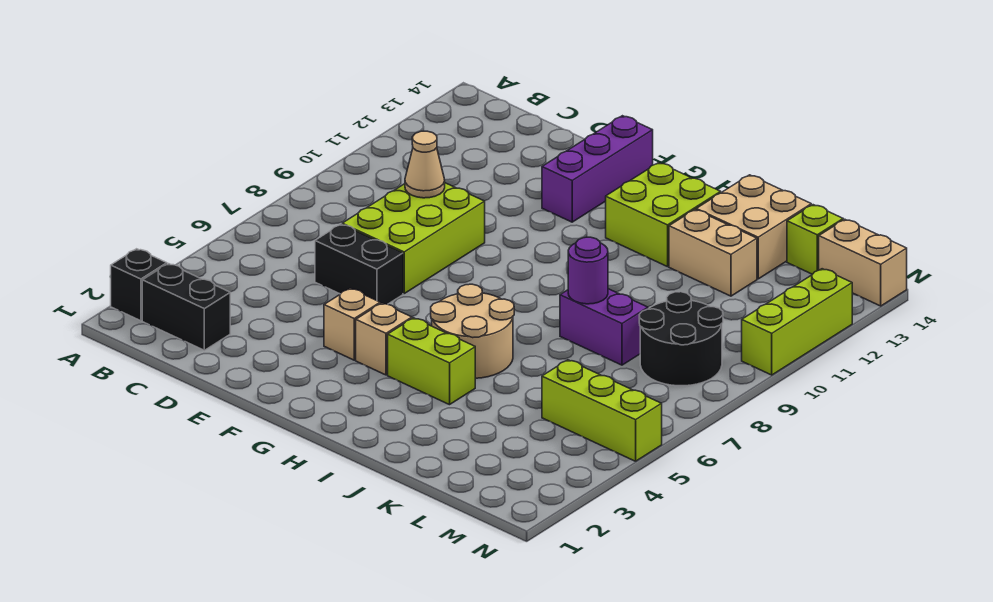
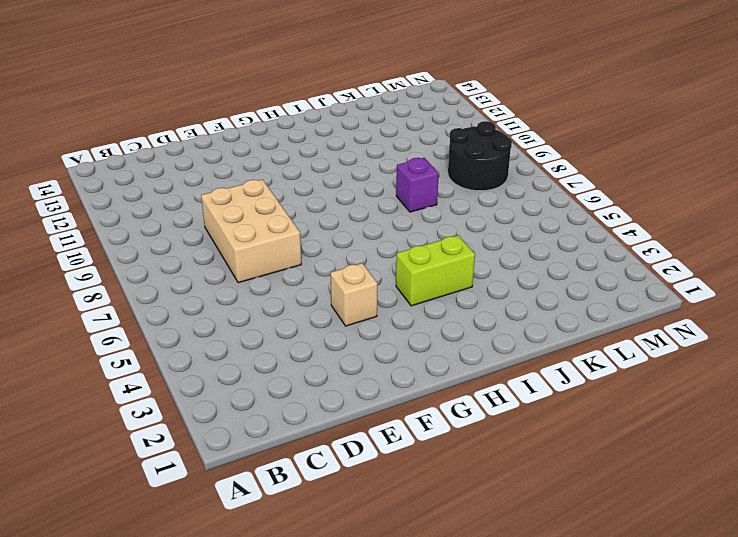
tan 2x3 brick [201,180,301,283] -> lime 2x3 brick [342,183,485,294]
purple 1x1 brick [396,158,439,212] -> purple 1x2 brick [560,289,648,365]
none -> black 1x1 brick [111,249,167,321]
none -> black 1x2 brick [142,264,230,350]
none -> black 1x2 brick [315,224,403,304]

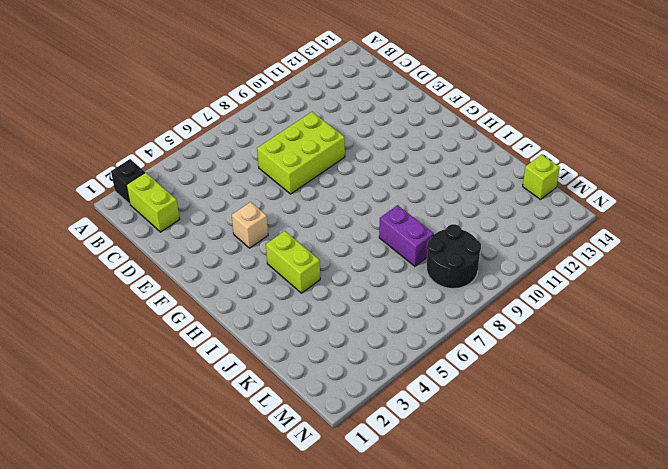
lime 1x2 brick [126,172,180,232] -> black 1x2 brick [142,264,230,350]
none -> black 1x2 brick [315,224,403,304]
none -> purple 1x3 brick [542,116,653,222]
none -> tan 1x1 brick [356,303,412,375]

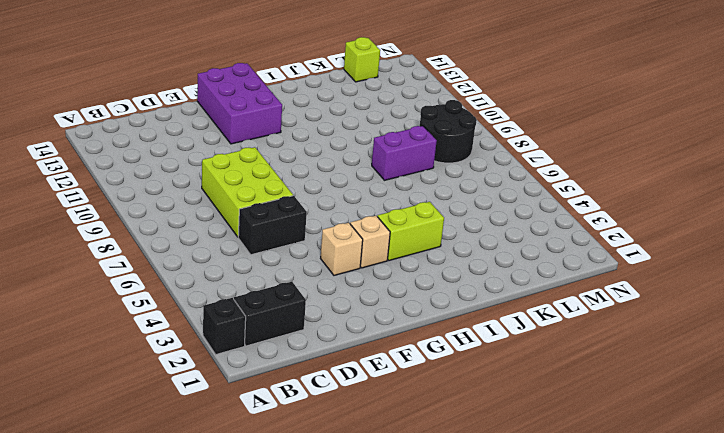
purple 2x3 brick [197,63,282,144] -> purple 1x3 brick [542,116,653,222]
none -> tan 2x2 round brick [431,284,514,378]
none -> lime 2x2 brick [606,163,721,267]
none -> tan 1x2 brick [669,210,757,296]

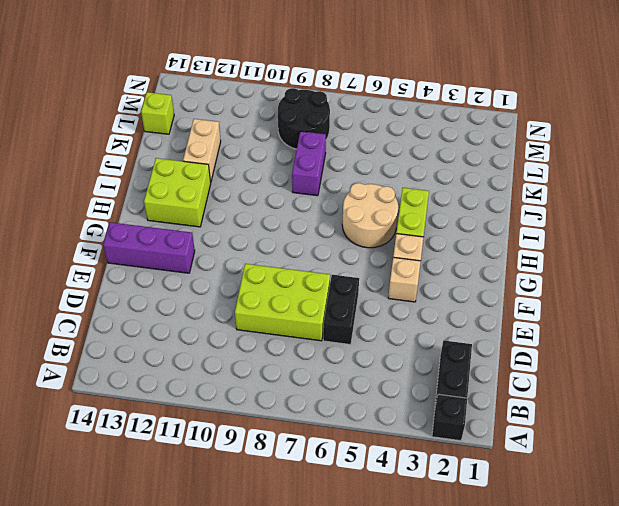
none -> tan 2x2 brick [696,175,811,279]
none -> lime 1x3 brick [542,360,662,461]
none -> tan 1x2 brick [819,219,907,306]

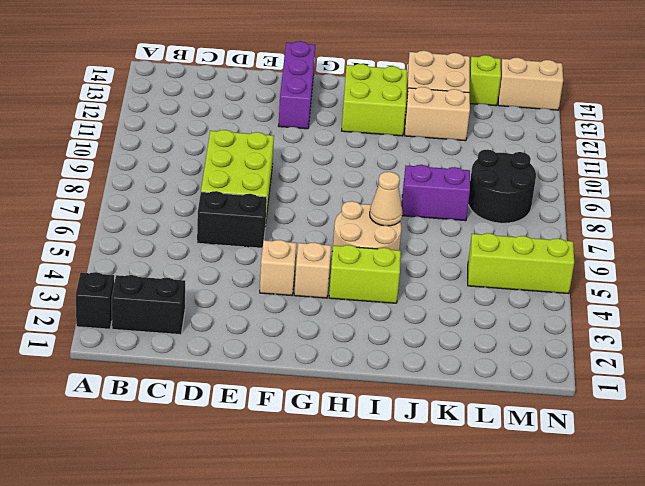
tan 1x1 cone [370,172,403,226] -> tan 1x1 cone moved to [405,131,445,198]
none -> lime 1x3 brick [742,269,852,375]
none -> purple 1x1 round brick [568,237,608,304]

